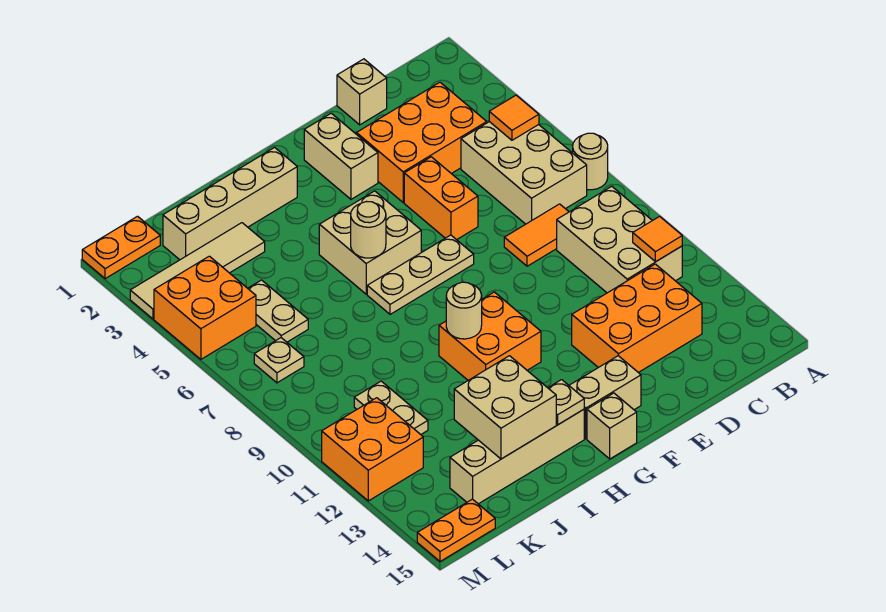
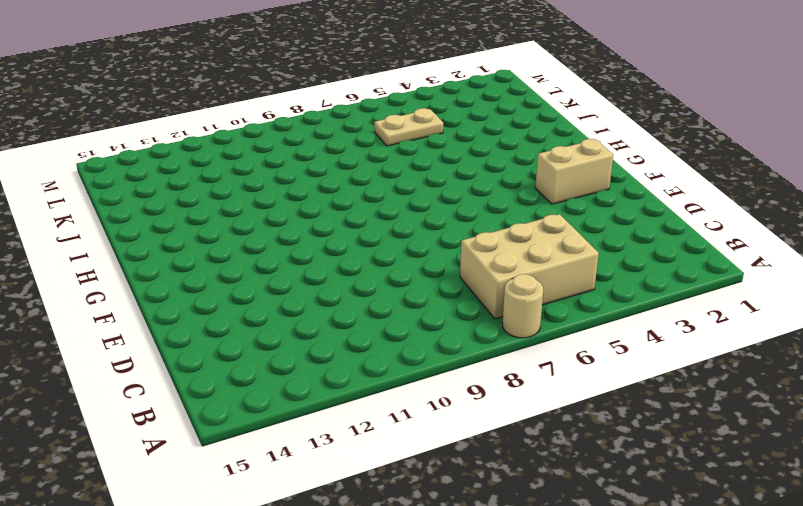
none -> tan 2x3 brick [557,186,682,293]
none -> orange 2x3 brick [357,82,487,202]
none -> orange 1x2 tile [504,204,569,266]
none -> orange 2x3 brick [572,264,702,373]

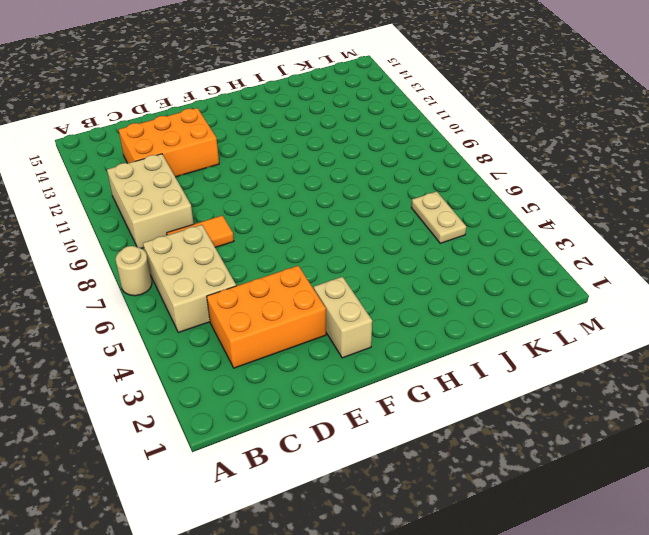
none -> tan 1x1 brick [337,59,387,125]
none -> orange 1x2 brick [404,157,478,240]
none -> tan 1x3 plate [367,235,474,314]
none -> tan 1x2 brick [569,356,641,439]

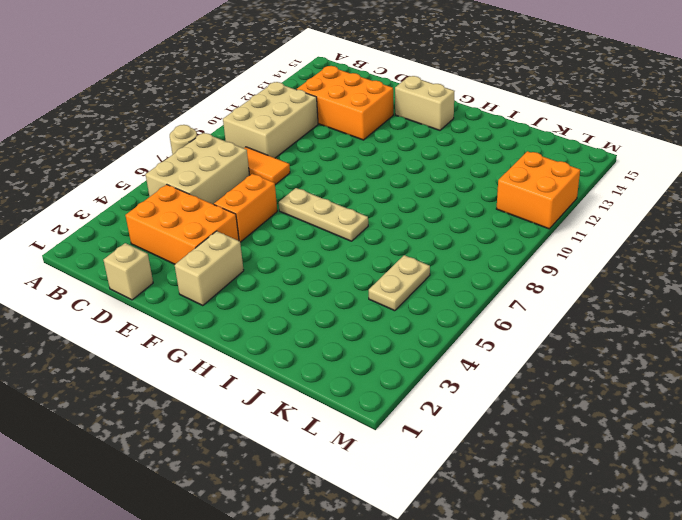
none -> tan 2x2 brick [319,191,421,294]
none -> orange 2x2 brick [439,292,541,380]
none -> tan 1x1 brick [587,393,637,459]
none -> tan 1x4 brick [163,147,297,260]

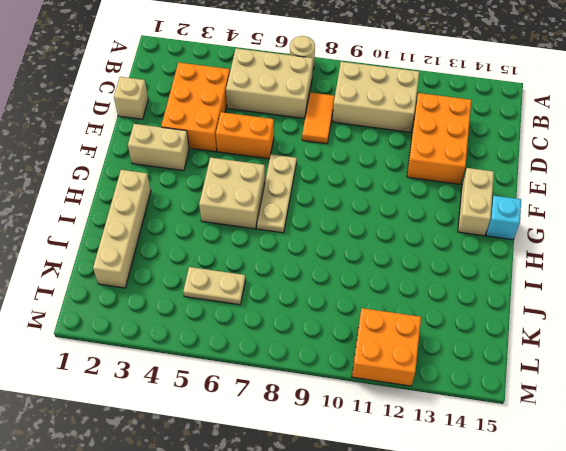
cyan 1x1 brick [486,196,521,240] -> tan 1x1 brick [587,393,637,459]
none -> orange 2x2 brick [439,292,541,380]
none -> tan 1x4 brick [450,409,584,504]
none -> tan 1x4 tile [130,223,265,319]
none -> tan 1x2 plate [354,381,428,434]

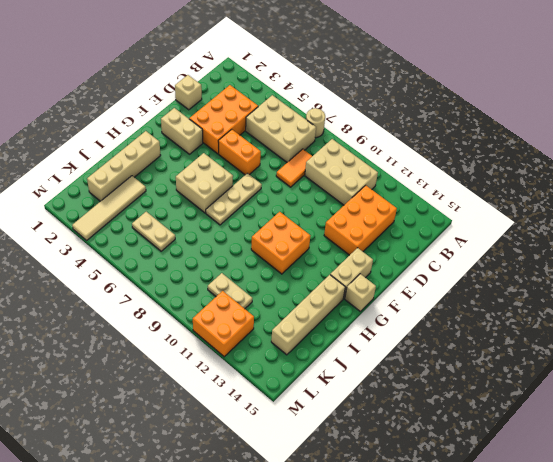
none -> orange 1x2 plate [82,216,160,279]
none -> orange 2x2 brick [154,256,256,359]
none -> tan 1x1 plate [254,338,304,383]
none -> orange 1x2 plate [417,499,495,561]

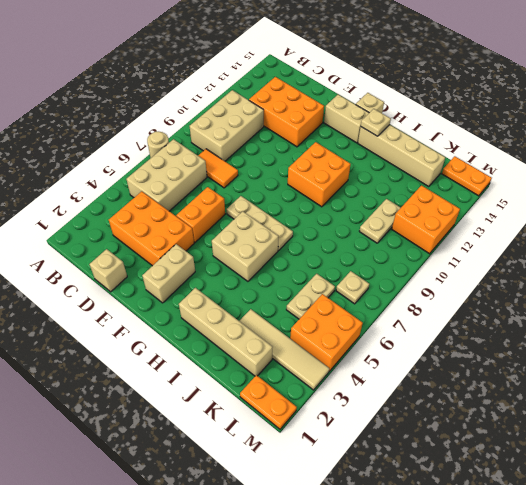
none -> orange 1x1 tile [489,95,539,140]
none -> orange 1x1 tile [633,216,682,262]
none -> tan 1x1 round brick [351,202,386,258]
none -> tan 1x1 round brick [446,282,482,339]

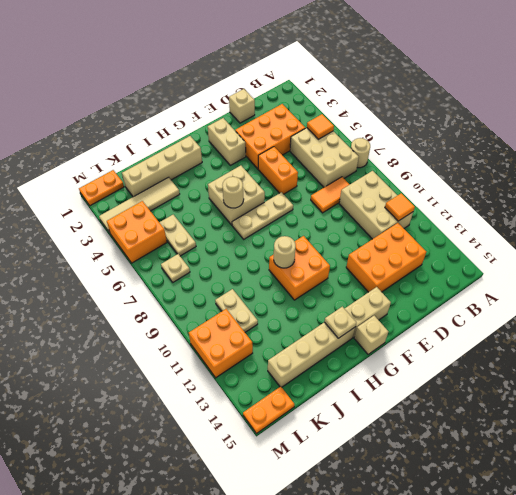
none -> tan 2x2 brick [454,356,556,459]

